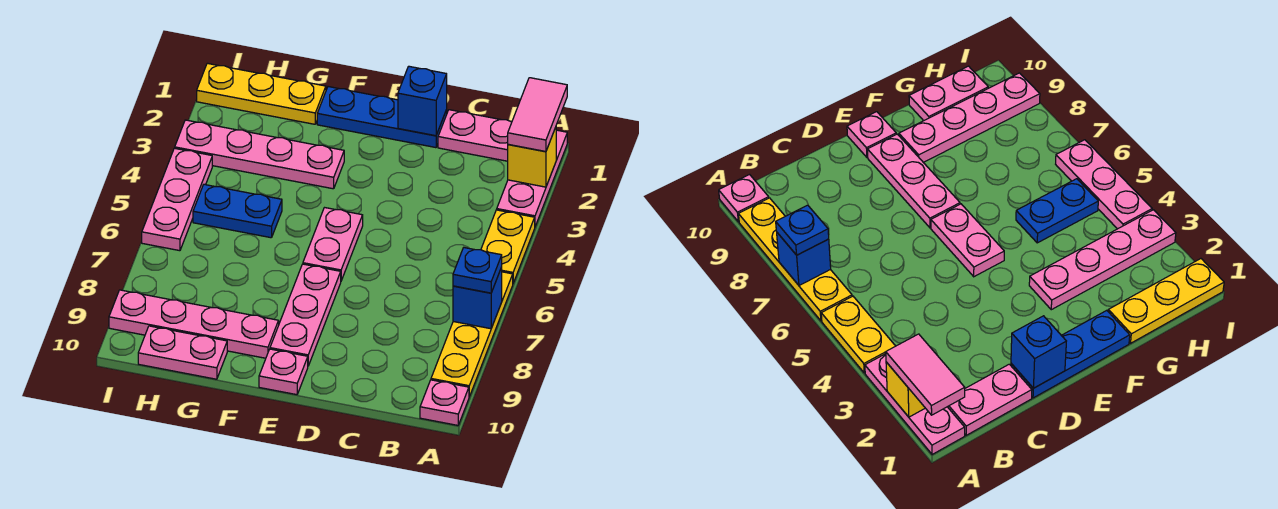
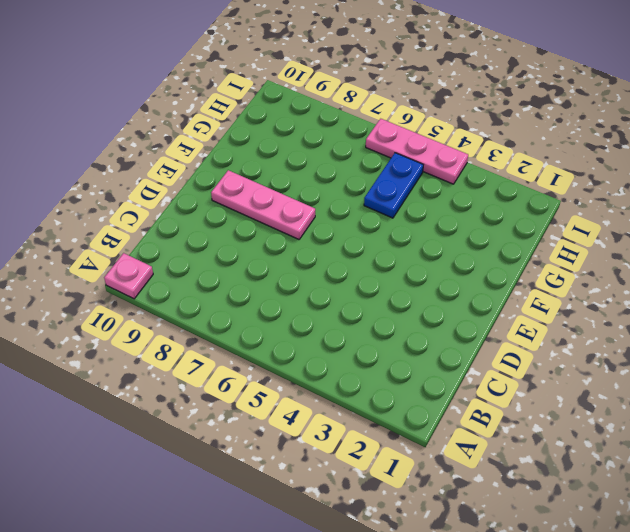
none -> pink 1x3 plate [497,130,567,226]
none -> yellow 1x2 plate [481,210,535,283]
none -> yellow 1x4 plate [431,272,513,397]

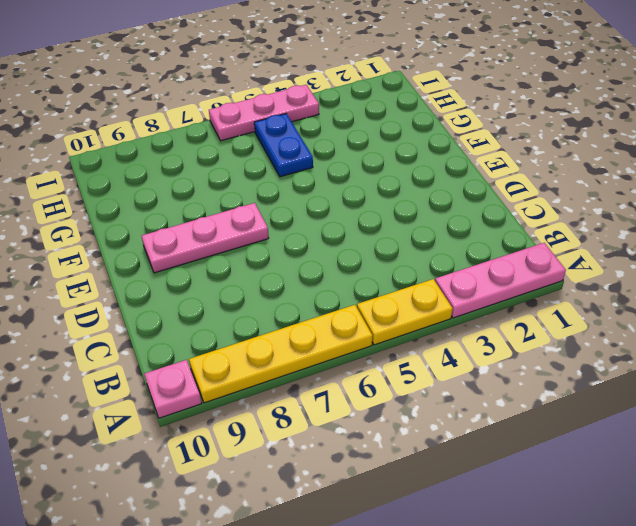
none -> pink 1x2 plate [438,110,512,161]
none -> blue 1x3 plate [317,87,447,148]
none -> pink 1x2 plate [303,208,363,280]

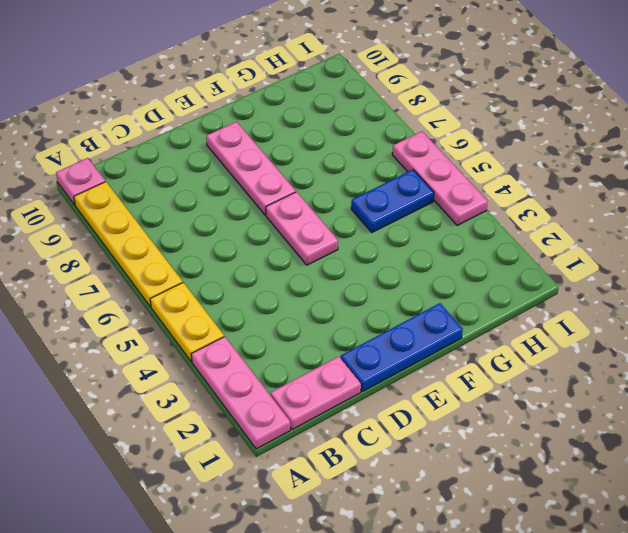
none -> pink 1x1 plate [259,349,308,395]
none -> pink 1x4 plate [175,120,344,189]
none -> pink 1x4 plate [109,290,279,358]

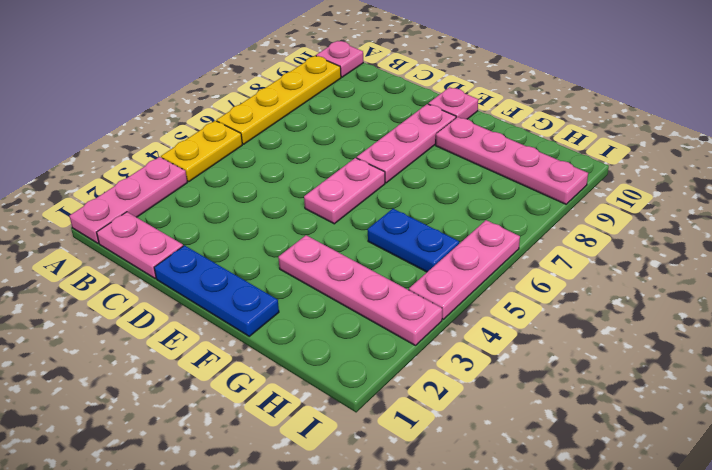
none -> yellow 1x3 plate [197,63,326,124]
none -> pink 1x2 plate [138,326,227,379]
none -> yellow 1x1 brick [508,127,556,187]

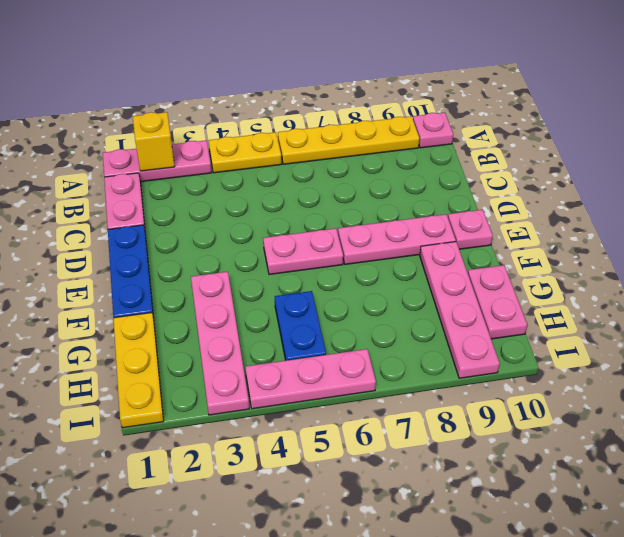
none -> blue 1x1 brick [453,268,502,329]
none -> blue 1x1 brick [398,66,447,136]
none -> pink 1x2 tile [508,78,567,151]

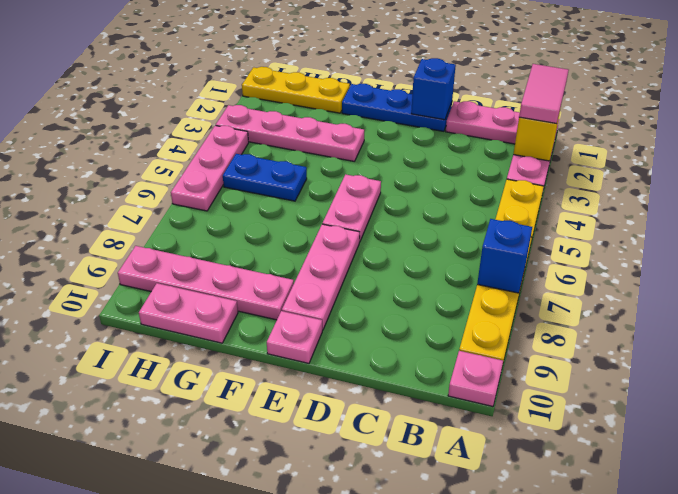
none -> blue 1x1 plate [453,248,502,293]

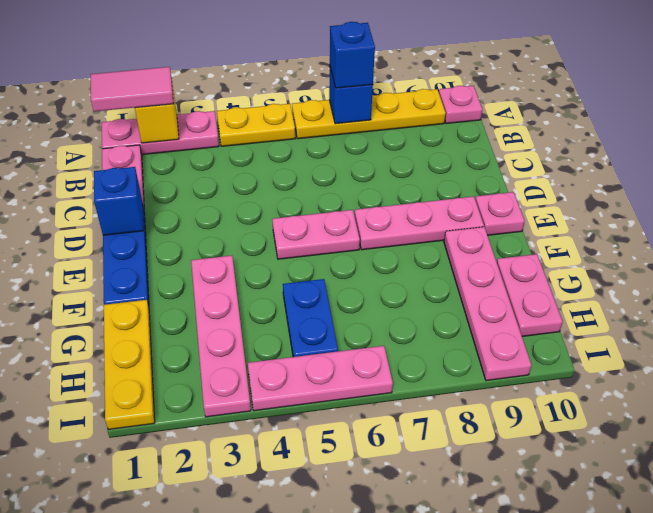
blue 1x1 brick [330,22,375,88] -> blue 1x1 plate [453,248,502,293]

